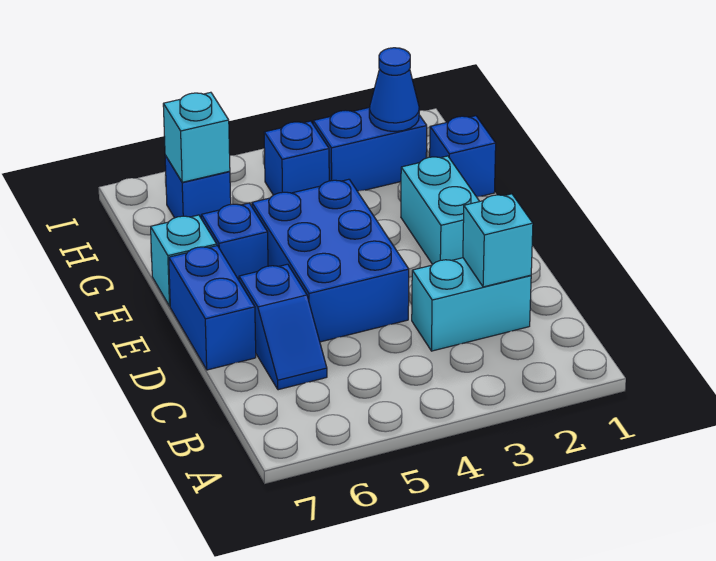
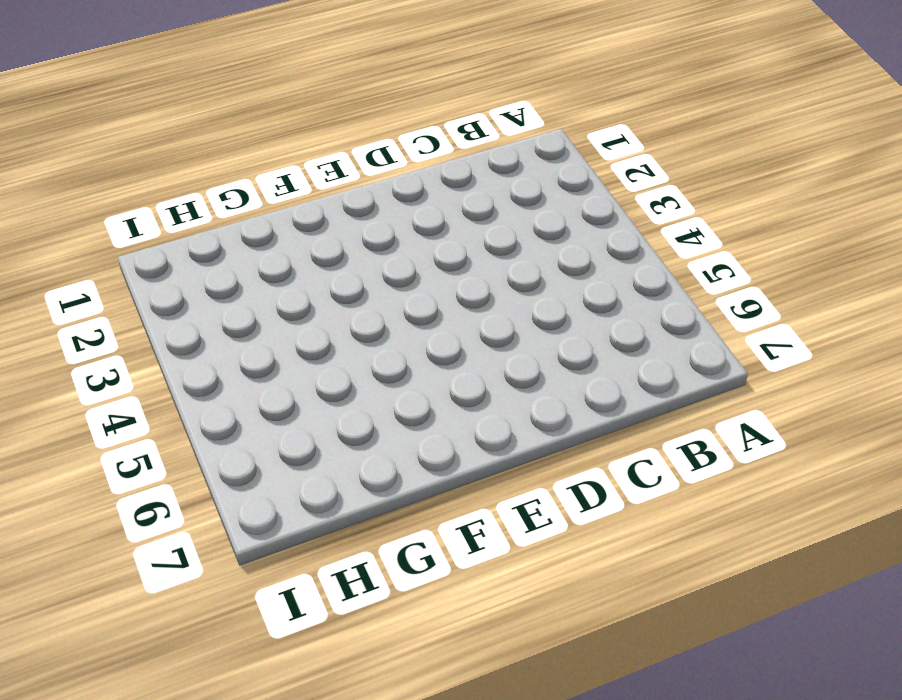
none -> cyan 1x2 brick [412,258,531,351]
none -> blue 1x2 slope [239,264,327,390]
none -> blue 2x3 brick [252,179,409,342]

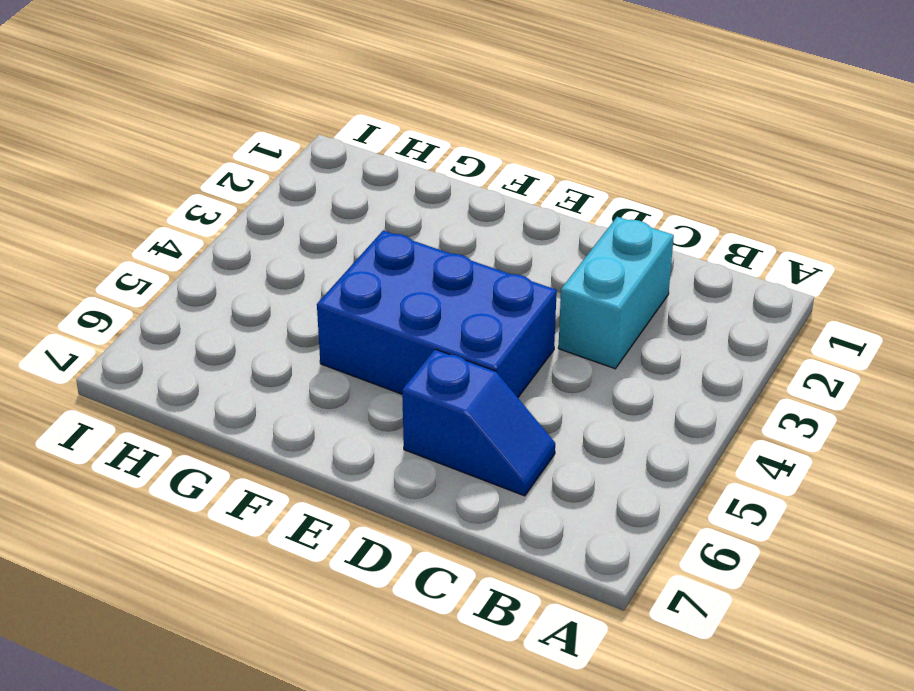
none -> blue 1x2 brick [169,246,256,370]
none -> cyan 1x2 brick [401,156,480,265]
none -> blue 1x1 brick [201,203,268,280]

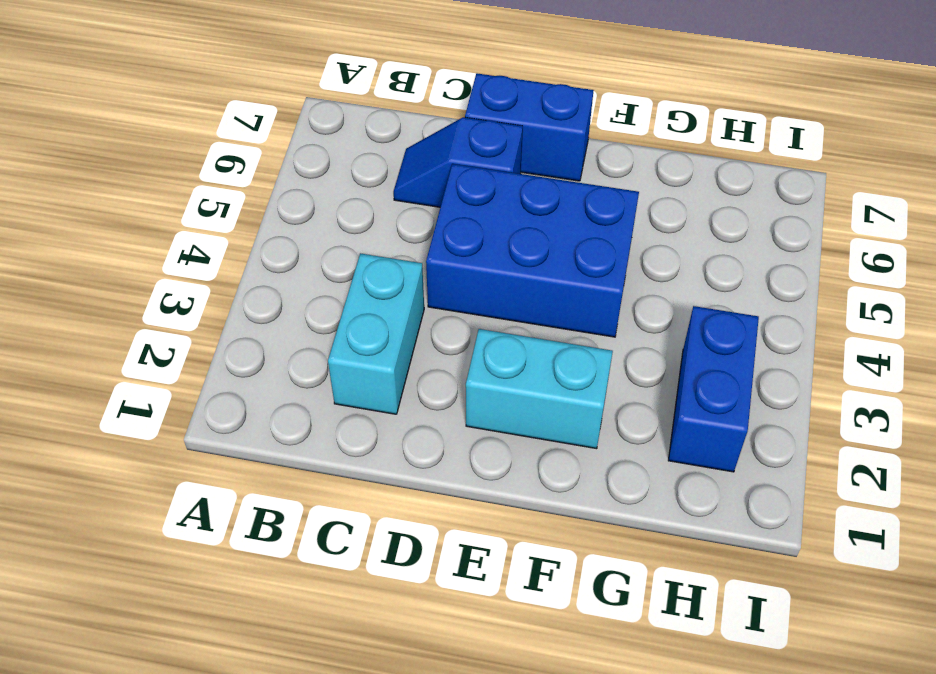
none -> blue 1x1 brick [201,203,268,280]
none -> cyan 1x1 brick [151,215,217,306]
none -> blue 1x1 brick [430,116,496,197]

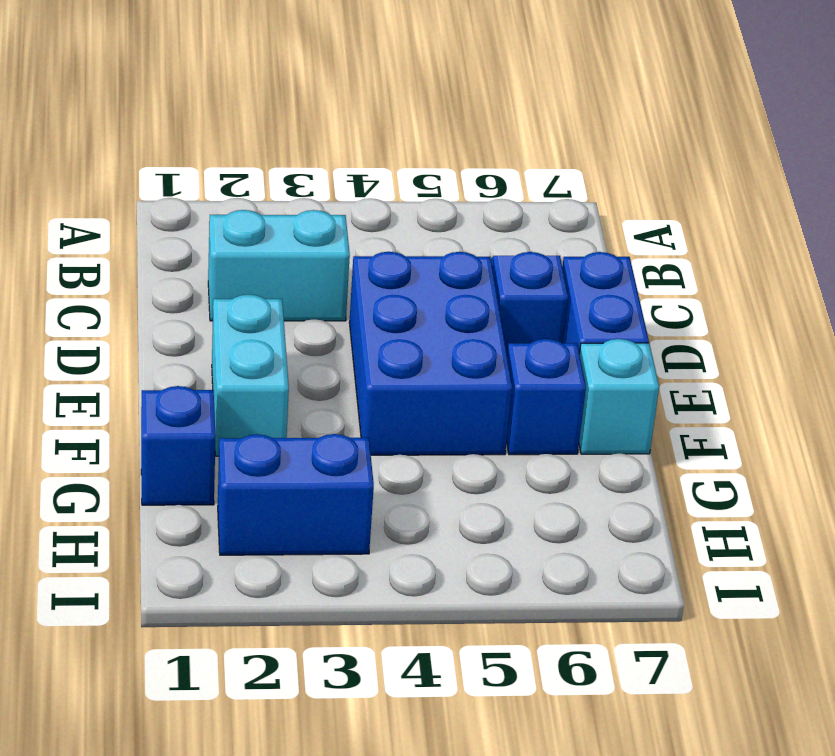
none -> blue 1x1 brick [264,121,329,195]
none -> blue 1x1 brick [165,155,231,218]
none -> cyan 1x1 brick [463,194,533,287]

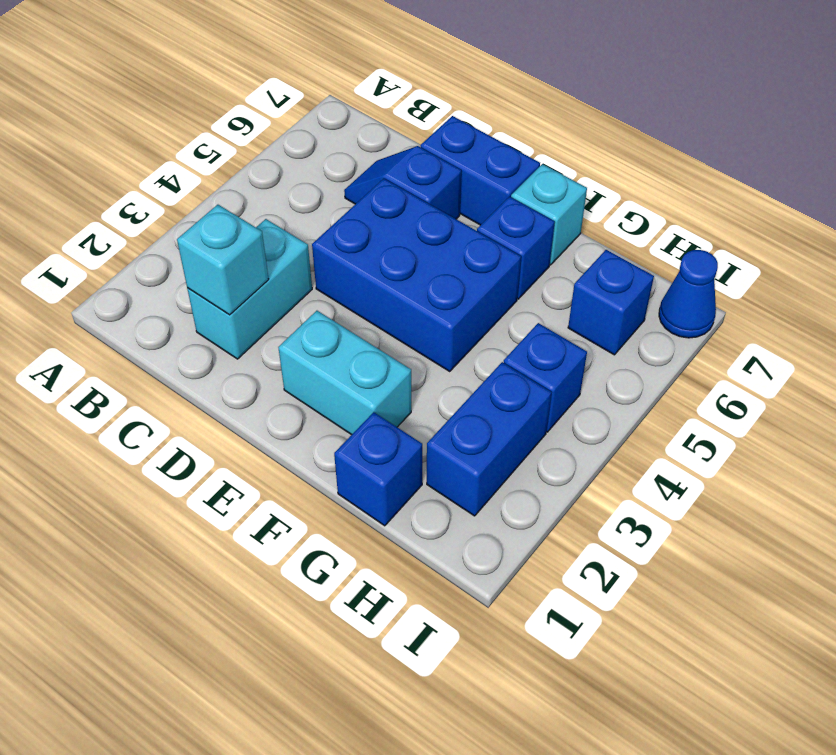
blue 1x1 cone [659,250,718,338] -> blue 1x1 cone moved to [369,48,419,131]
none -> cyan 1x1 brick [163,92,230,182]

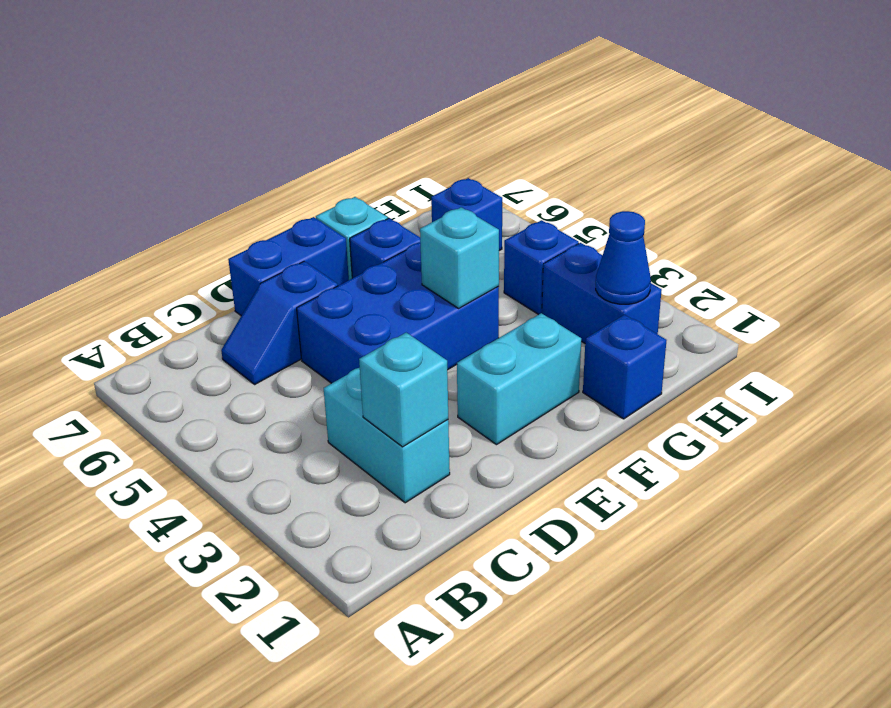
cyan 1x1 brick [420,207,499,308] -> cyan 1x1 brick moved to [163,92,230,182]

